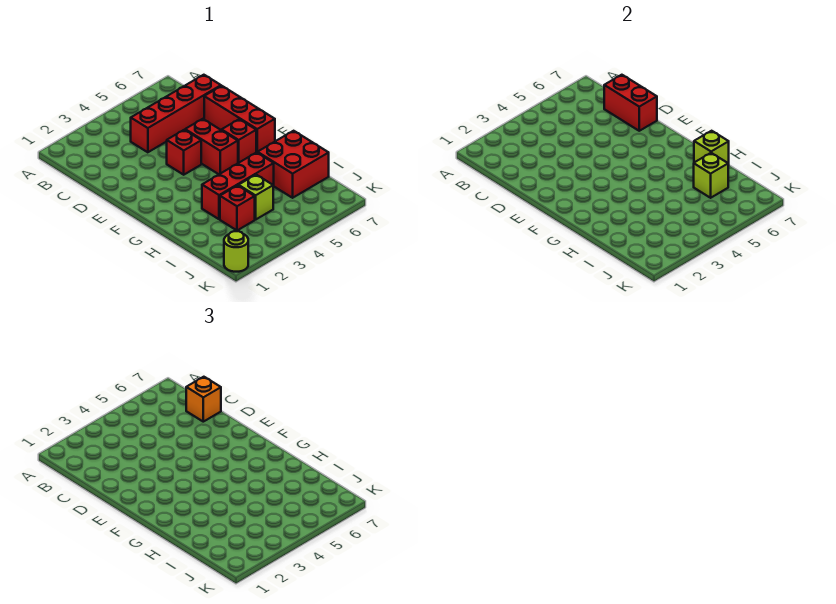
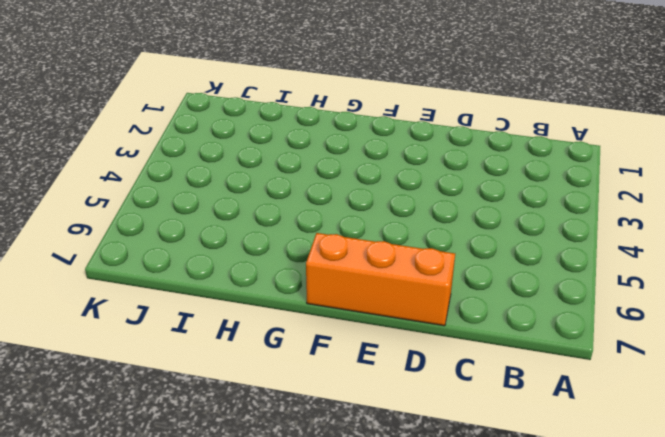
orange 1x3 brick [306,233,455,326] -> red 1x3 brick [204,86,275,153]
none -> red 1x4 brick [131,75,221,152]
none -> red 1x1 brick [167,130,201,175]
none -> red 1x2 brick [185,119,238,174]

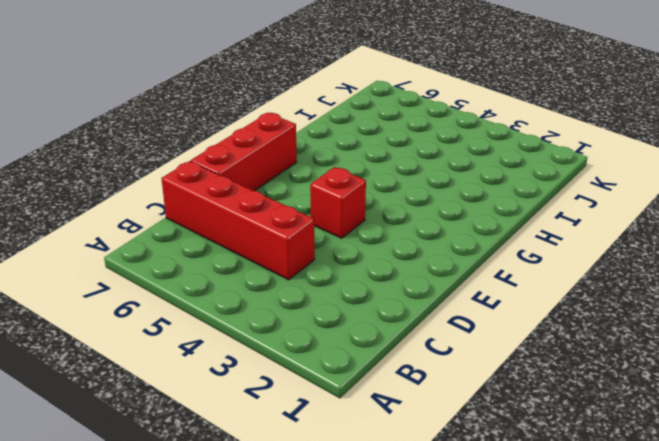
none -> red 1x2 brick [185,119,238,174]
none -> red 1x1 brick [222,119,256,163]
none -> red 1x3 brick [202,152,274,219]

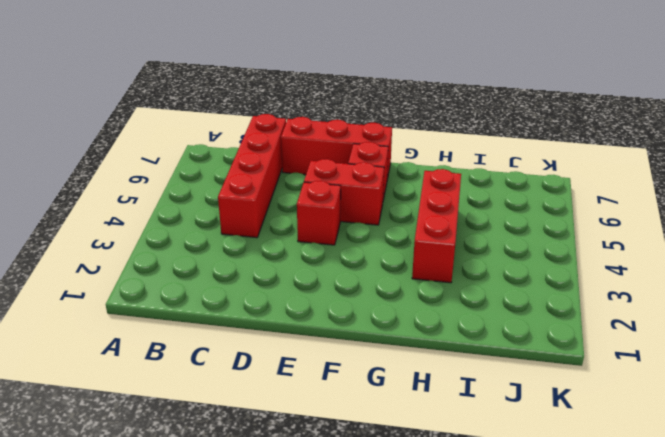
none -> red 2x2 brick [258,131,329,198]
none -> red 1x1 brick [220,185,255,230]
none -> lime 1x1 brick [239,175,273,220]

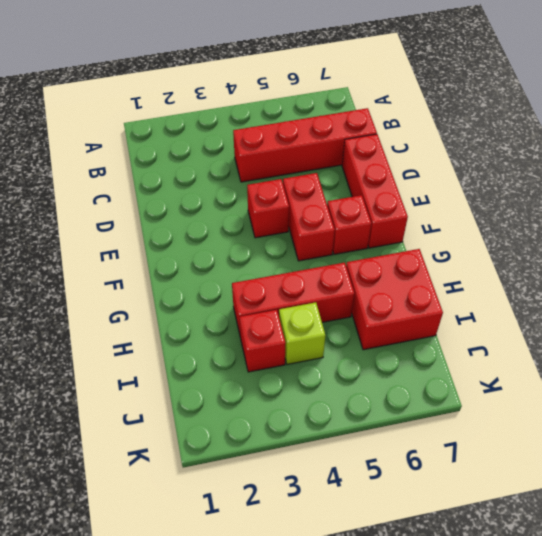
none -> lime 1x1 round brick [224,231,248,272]
none -> red 1x2 brick [604,75,657,131]
none -> lime 1x1 brick [694,131,729,165]

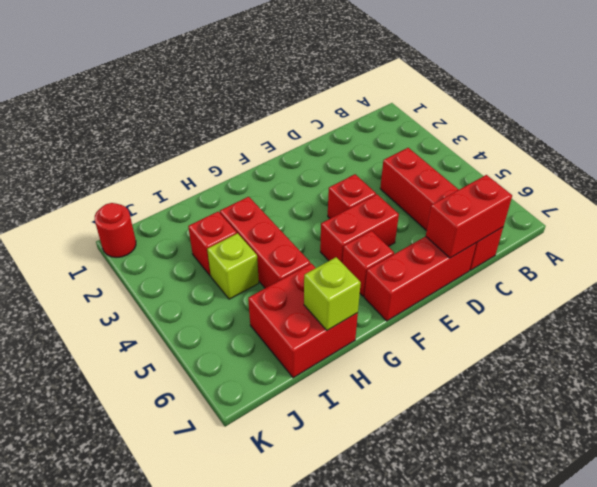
red 1x1 round brick [95,203,136,257] -> lime 1x1 round brick [224,231,248,272]
none -> lime 1x1 brick [694,153,728,198]
none -> orange 1x1 brick [186,377,221,422]

